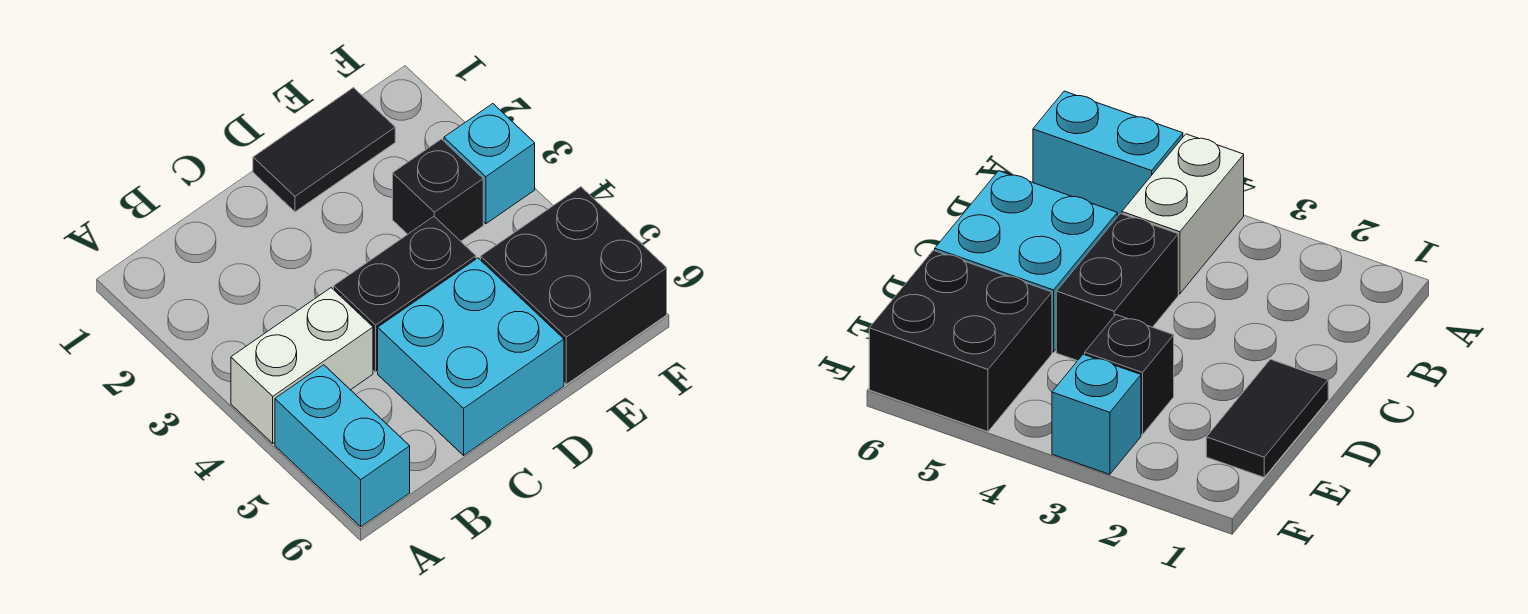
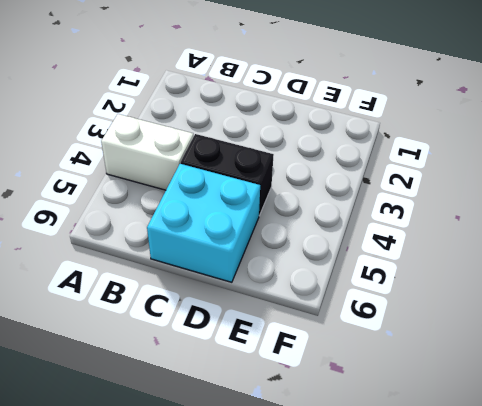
none -> cyan 1x2 brick [275,365,410,527]
none -> black 1x2 tile [253,88,395,212]

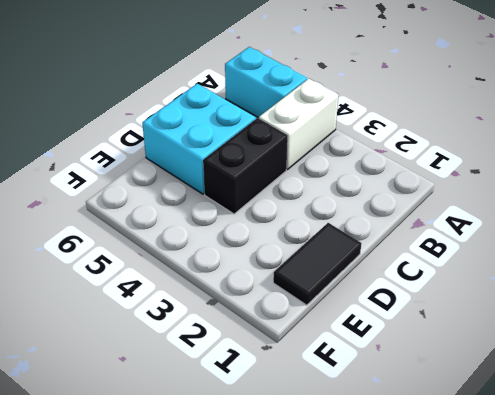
none -> black 1x1 brick [393,139,483,241]
none -> black 2x2 brick [481,187,667,384]

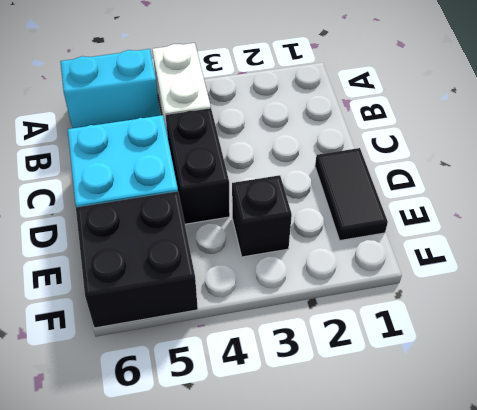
none -> cyan 1x1 brick [444,104,535,224]

